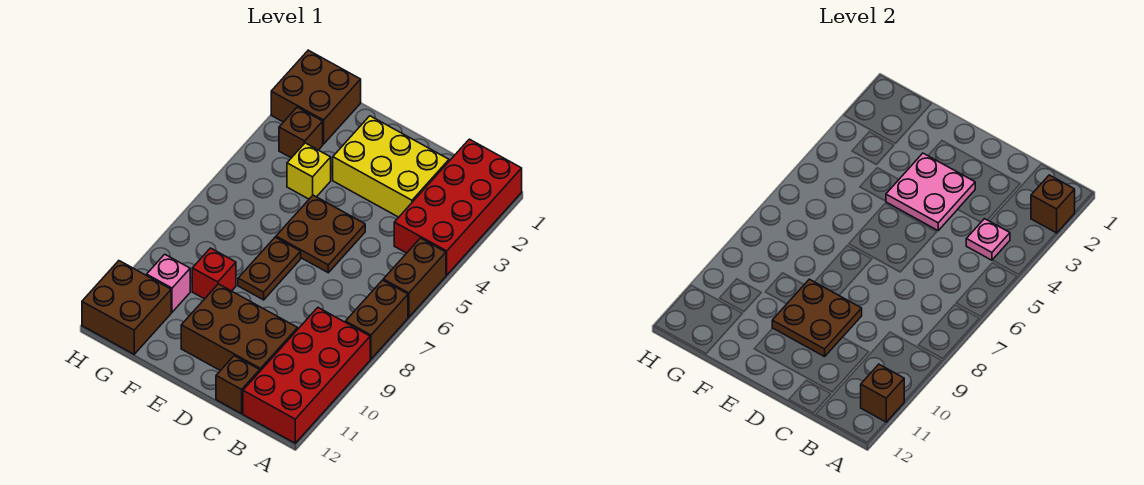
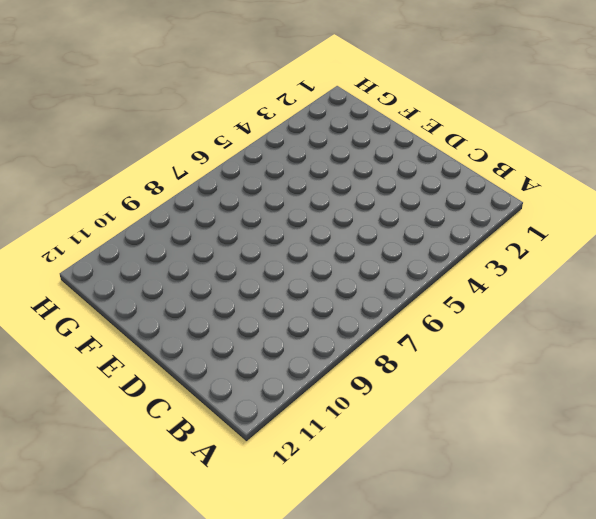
none -> red 2x4 brick [394,139,522,275]
none -> brown 1x2 brick [383,238,446,317]
none -> brown 1x2 brick [346,280,408,359]

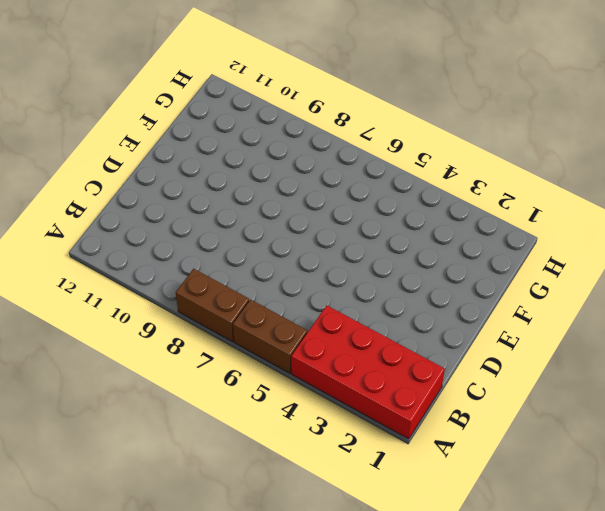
none -> red 2x4 brick [243,308,370,443]
none -> yellow 2x3 brick [333,116,449,217]
none -> brown 2x3 brick [181,284,298,371]

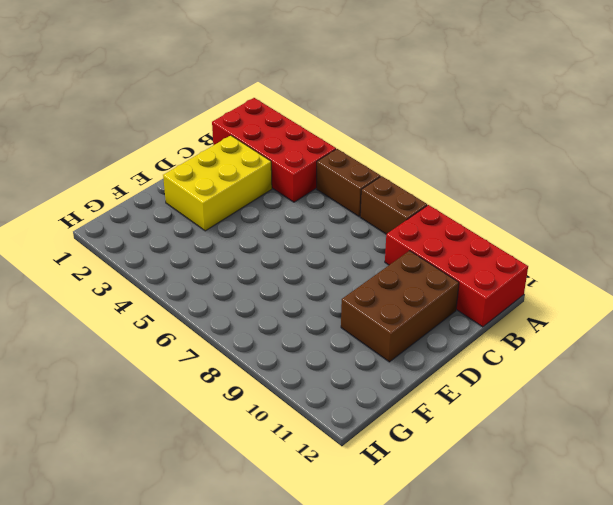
none -> brown 1x1 brick [216,356,260,414]
none -> brown 2x2 plate [276,195,365,273]
none -> brown 1x2 plate [238,237,301,300]

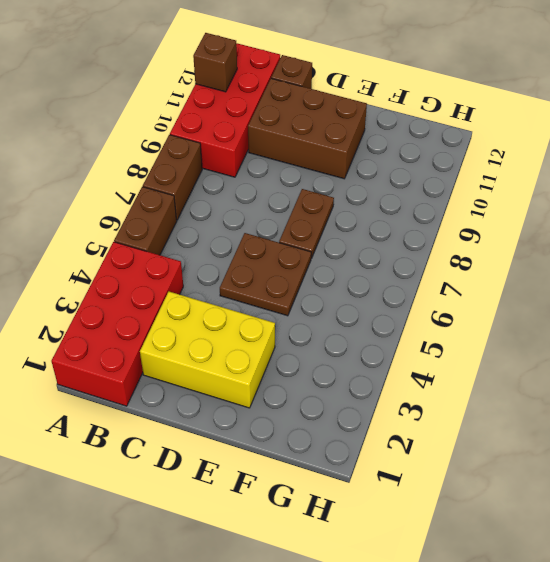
none -> yellow 1x1 brick [287,143,331,199]
none -> red 1x1 brick [192,248,236,299]
none -> brown 2x2 brick [271,50,361,144]

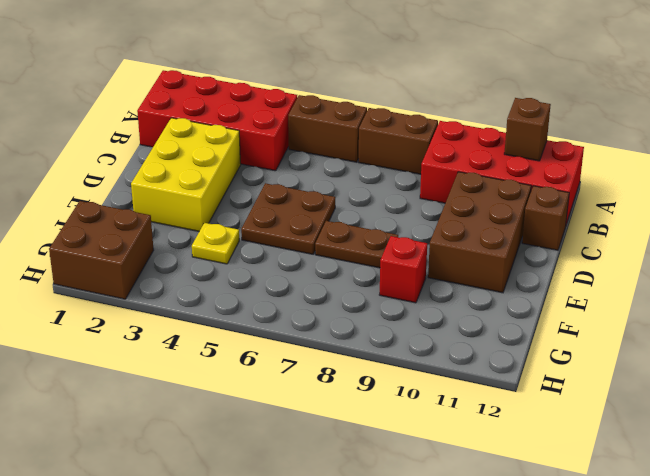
yellow 1x1 plate [192,223,239,264] -> yellow 1x1 brick [287,143,331,199]
none -> brown 1x1 brick [279,107,323,158]
none -> pink 1x1 brick [147,254,190,312]
none -> brown 2x2 brick [82,261,171,354]

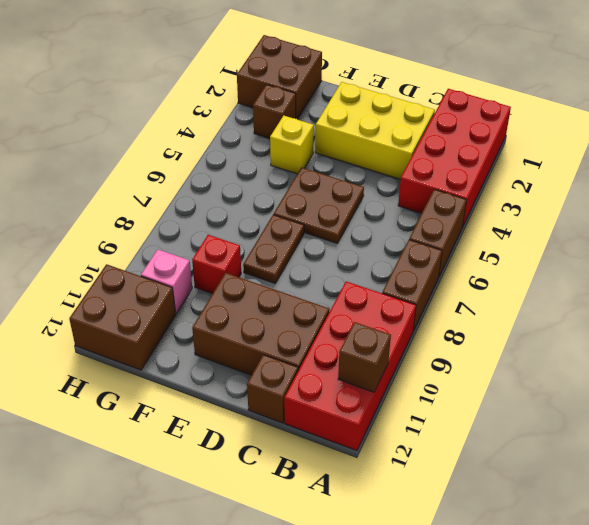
none -> brown 1x1 brick [1031,175,1075,233]
none -> pink 1x1 plate [966,219,1010,260]
none -> pink 2x2 plate [886,153,975,230]

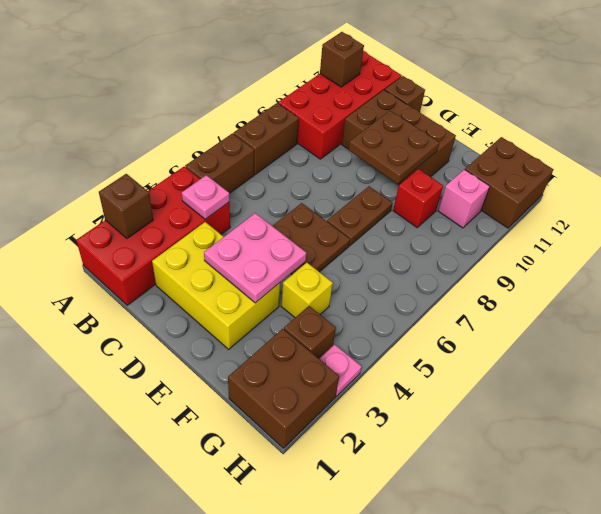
pink 1x1 plate [319,344,362,396] -> none

